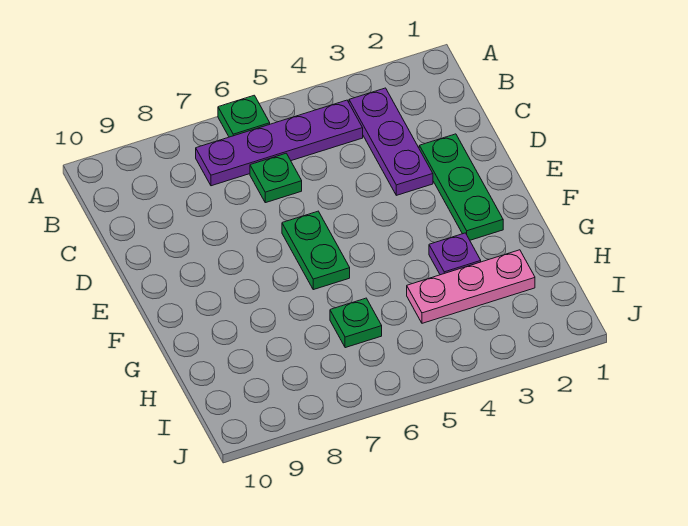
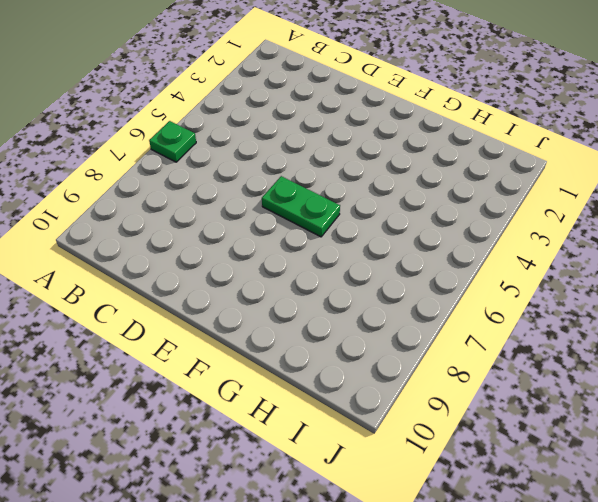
none -> purple 1x3 plate [349,88,433,195]
none -> purple 1x4 plate [196,100,363,186]

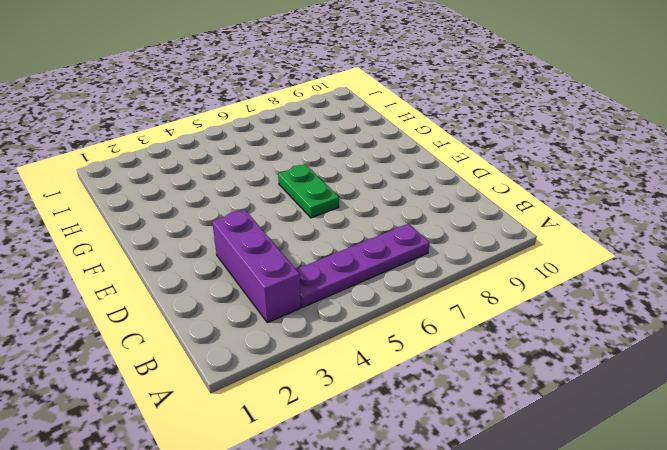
purple 1x3 brick [212,210,301,323] -> purple 1x3 plate [349,88,433,195]
none -> green 1x1 plate [218,95,270,137]
none -> green 1x1 plate [250,153,302,203]

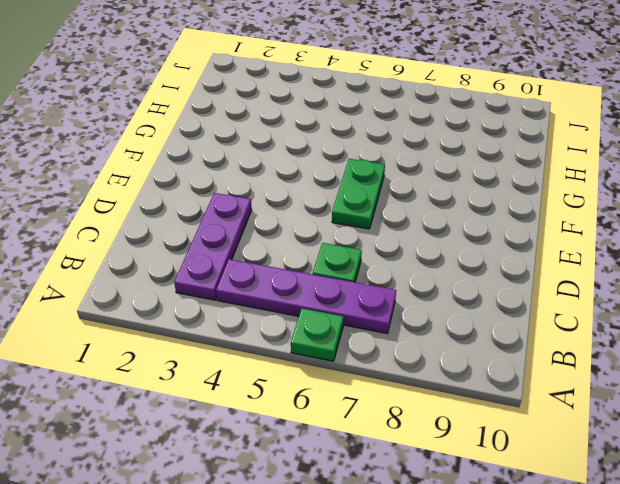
none -> green 1x3 plate [419,134,503,240]
none -> purple 1x1 plate [429,233,481,275]

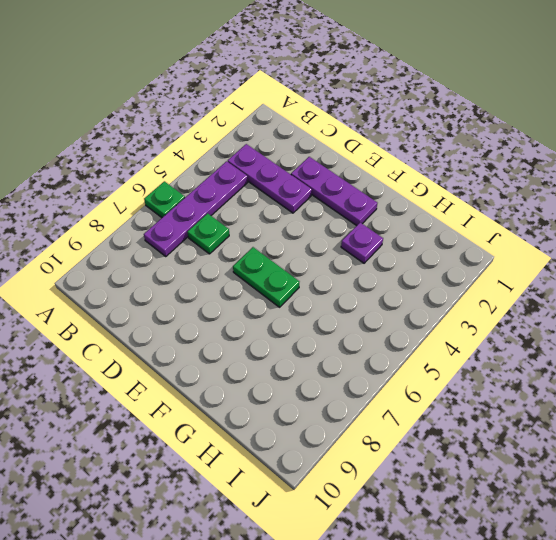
purple 1x3 plate [291,157,377,226] -> green 1x3 plate [419,134,503,240]
none -> pink 1x3 plate [407,250,535,323]
none -> green 1x1 plate [330,298,382,348]

